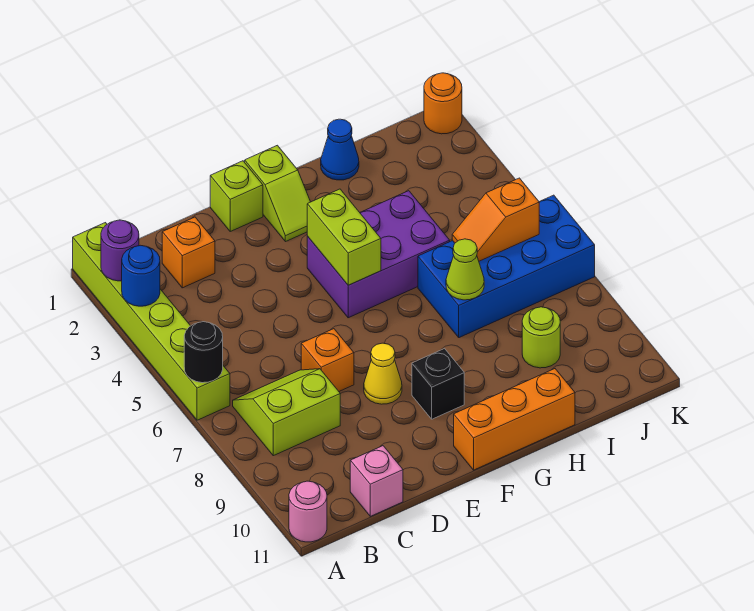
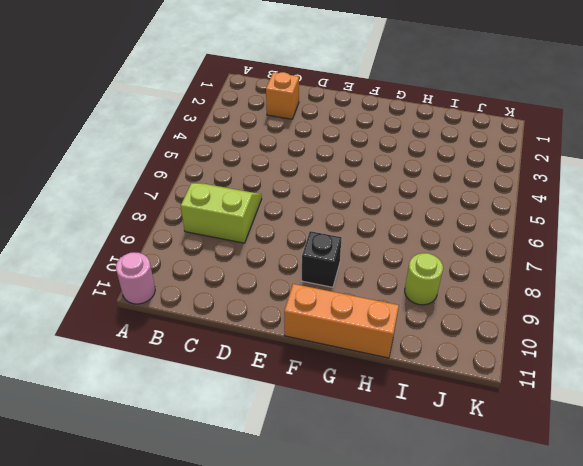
none -> lime 1x6 brick [73,223,230,420]
none -> pink 1x1 brick [350,446,403,516]
none -> orange 1x1 brick [301,329,354,391]

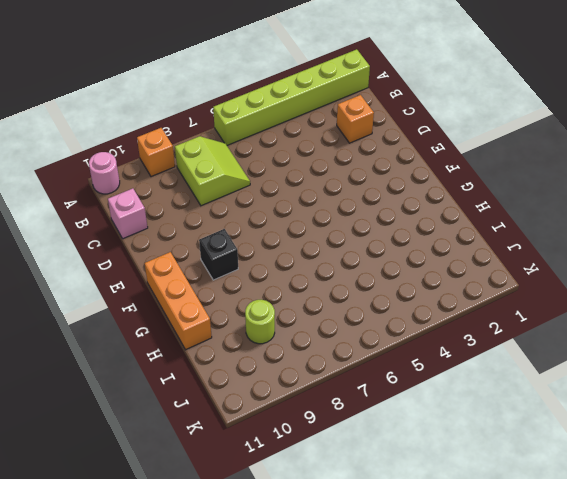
orange 1x1 brick [137,128,175,177] -> orange 1x1 brick moved to [301,329,354,391]
none -> lime 1x1 brick [210,161,263,231]
none -> yellow 1x1 cone [364,343,402,404]
none -> lime 1x2 slope [245,145,310,242]

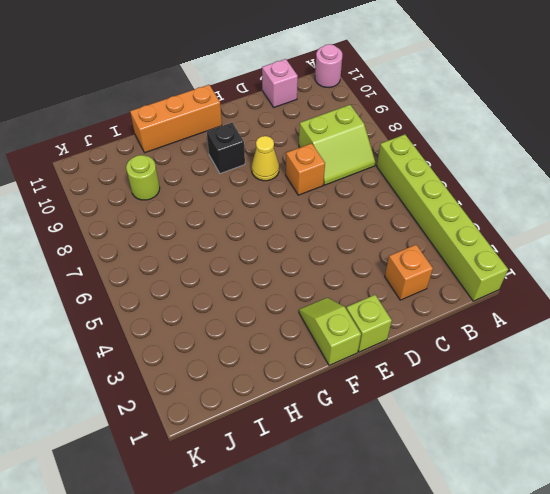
none -> purple 2x3 brick [307,191,450,318]
none -> blue 1x1 cone [321,119,359,180]
none -> blue 2x4 brick [418,195,595,338]

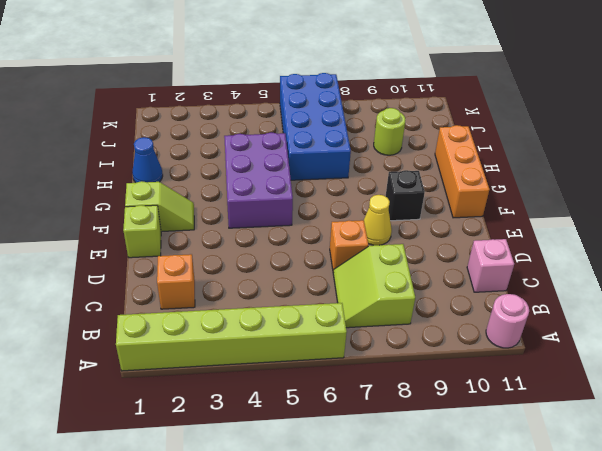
none -> orange 1x1 round brick [424,73,462,134]
none -> purple 1x1 round brick [101,220,139,281]
none -> blue 1x1 round brick [122,245,160,306]

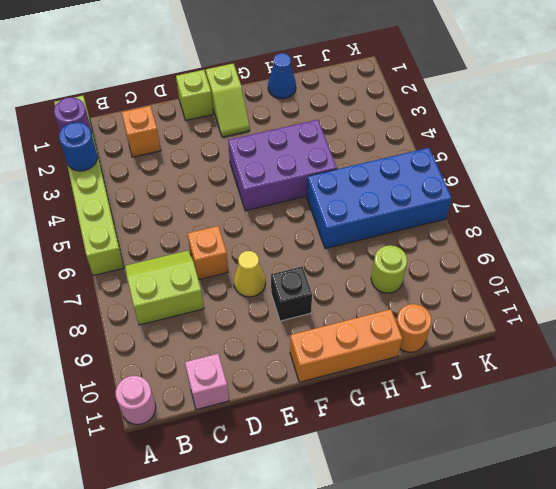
orange 1x1 round brick [396,304,432,352] -> orange 1x1 round brick moved to [424,73,462,134]
none -> black 1x1 round brick [184,322,223,383]
none -> lime 1x2 brick [307,189,381,285]
none -> lime 1x1 cone [446,239,484,300]

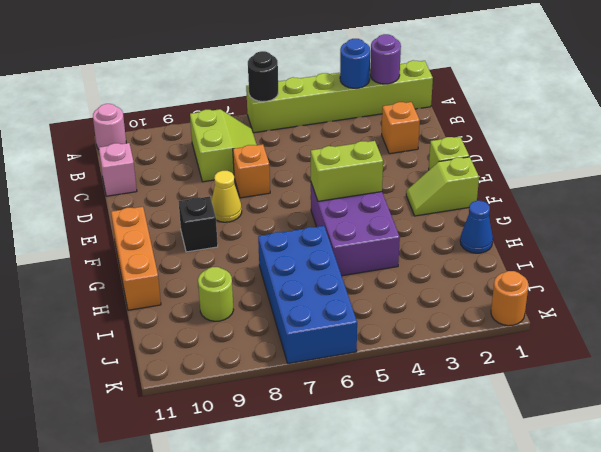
none -> lime 1x1 cone [446,239,484,300]
none -> orange 1x2 slope [452,178,539,261]

